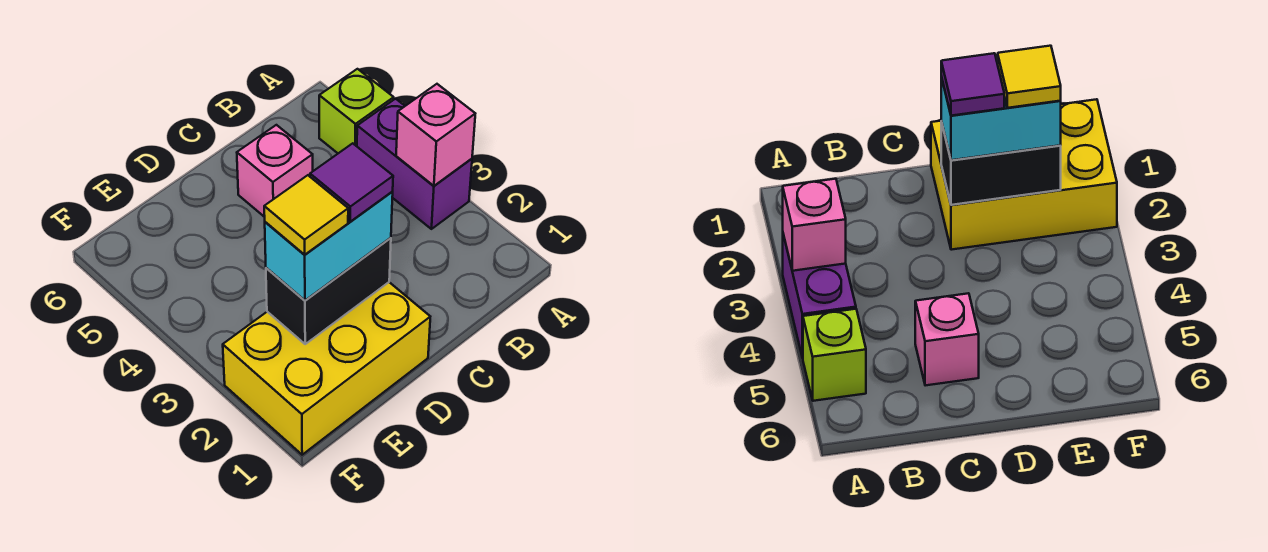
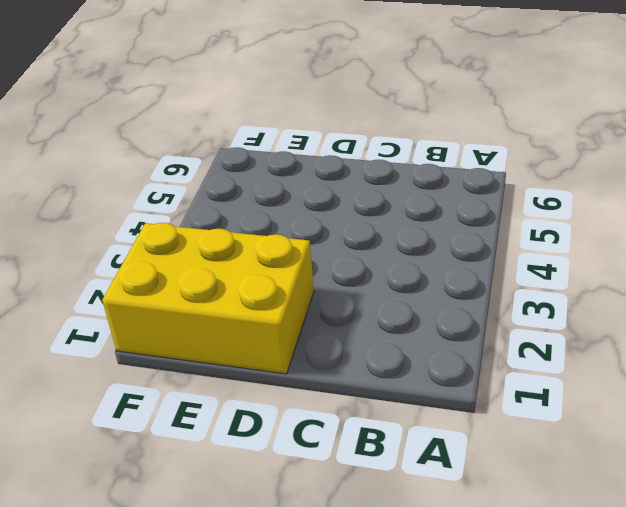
none -> purple 1x2 brick [357,99,472,229]
none -> lime 1x1 brick [319,69,394,153]

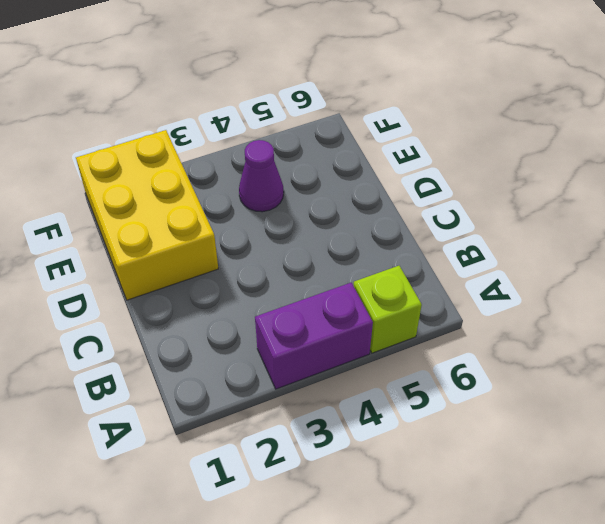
purple 1x1 cone [239,140,284,212] -> none
none -> pink 1x1 brick [237,125,313,217]
none -> pink 1x1 brick [396,84,475,186]

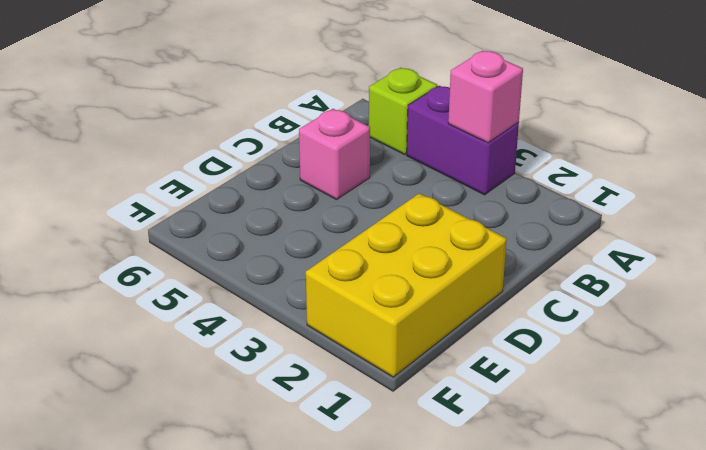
none -> black 1x2 brick [266,238,391,344]
none -> cyan 1x2 brick [265,192,393,300]

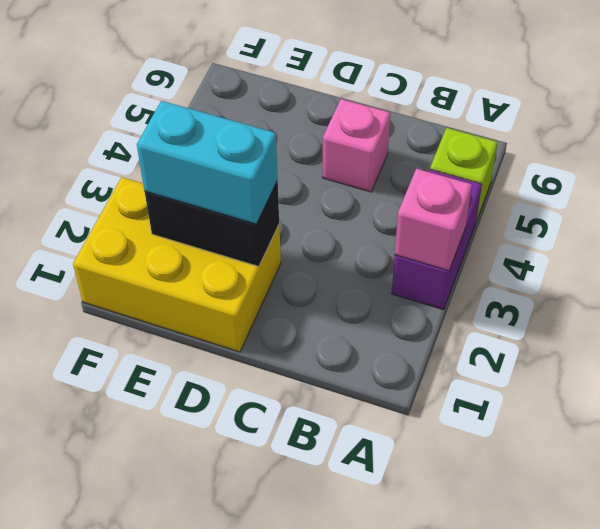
none -> purple 1x1 tile [310,143,393,222]
none -> yellow 1x1 tile [264,175,348,255]

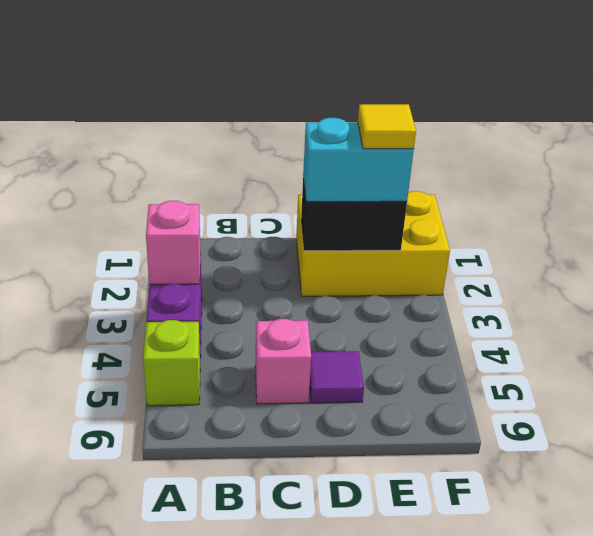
purple 1x1 tile [310,351,364,403] -> purple 1x1 tile moved to [310,143,393,222]

